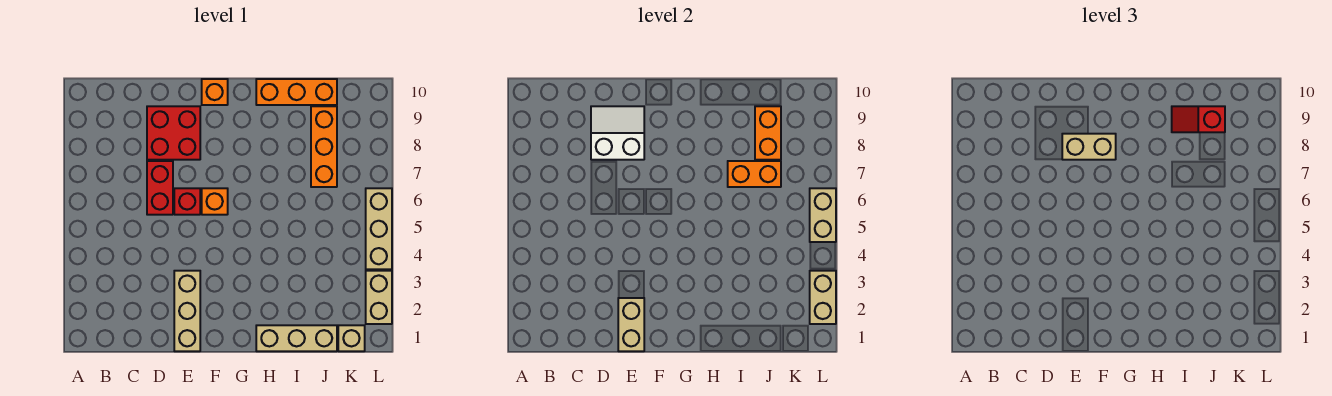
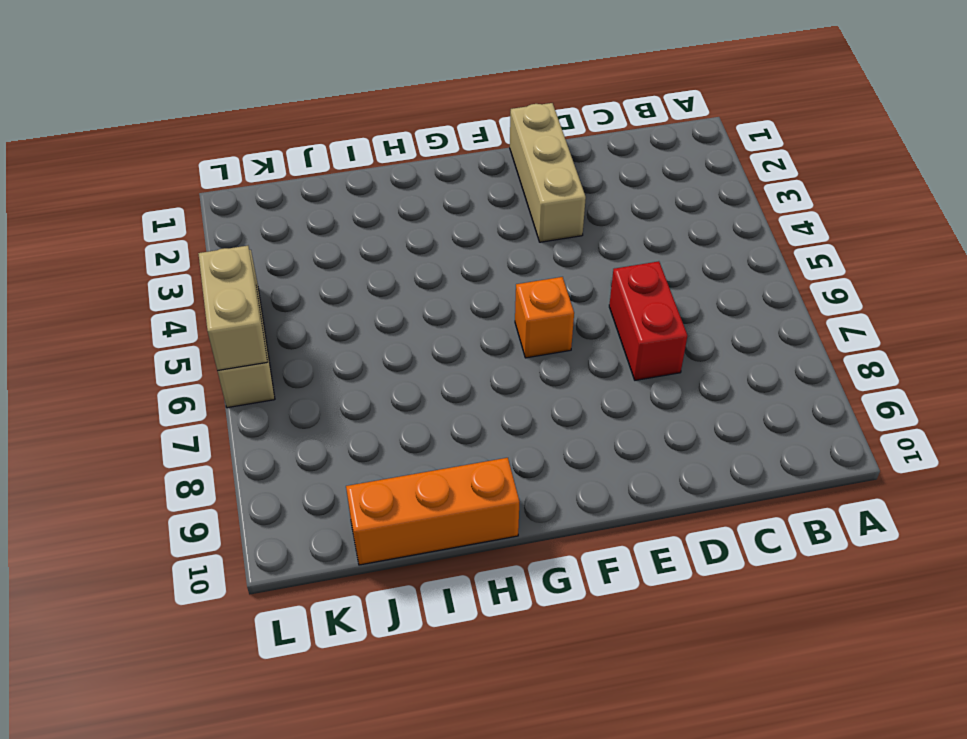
none -> red 2x2 brick [147,106,200,160]
none -> red 1x1 brick [174,188,200,215]
none -> orange 1x1 brick [202,79,228,105]

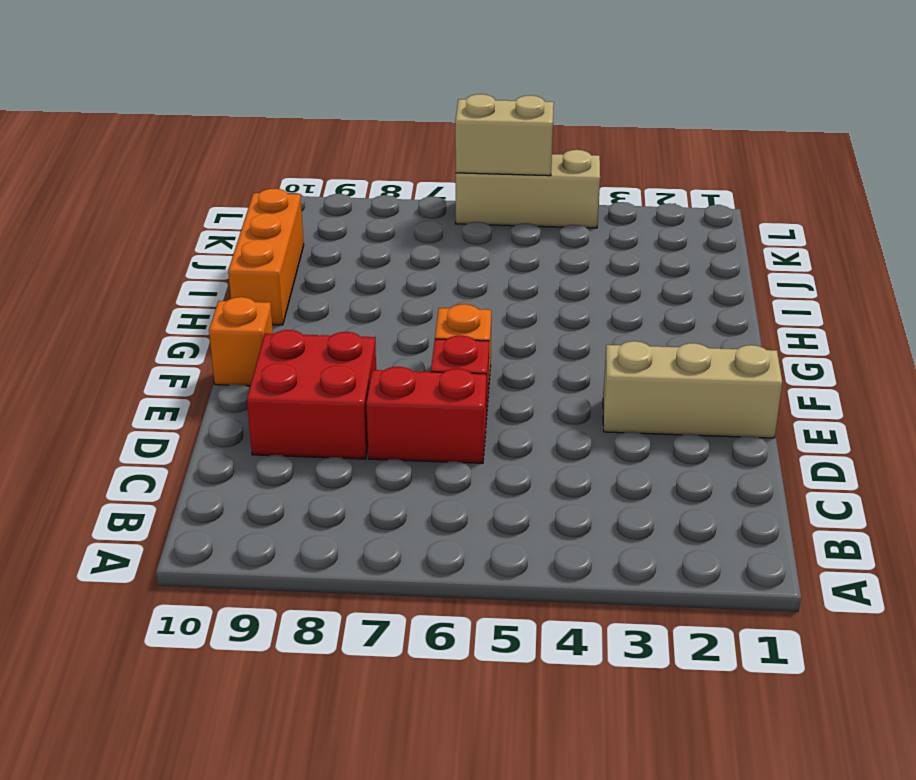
none -> tan 1x3 brick [256,325,337,351]
none -> orange 1x3 brick [311,106,337,187]
none -> tan 1x1 brick [338,325,365,351]

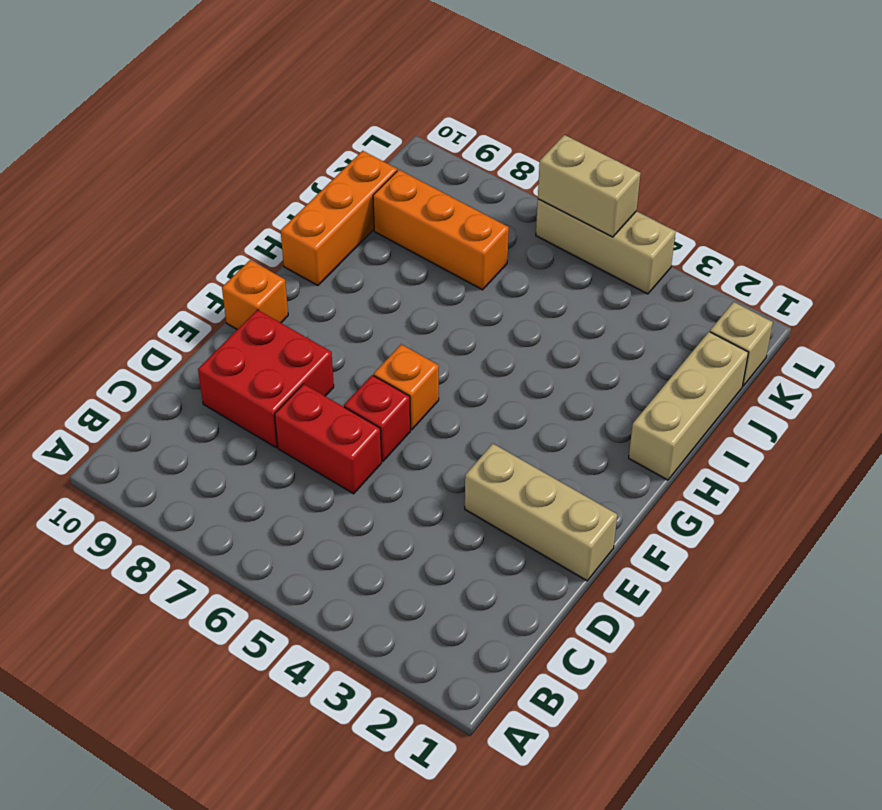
none -> tan 1x2 brick [366,271,392,324]
none -> white 2x2 slope [591,106,644,160]
none -> tan 1x2 brick [618,298,644,351]

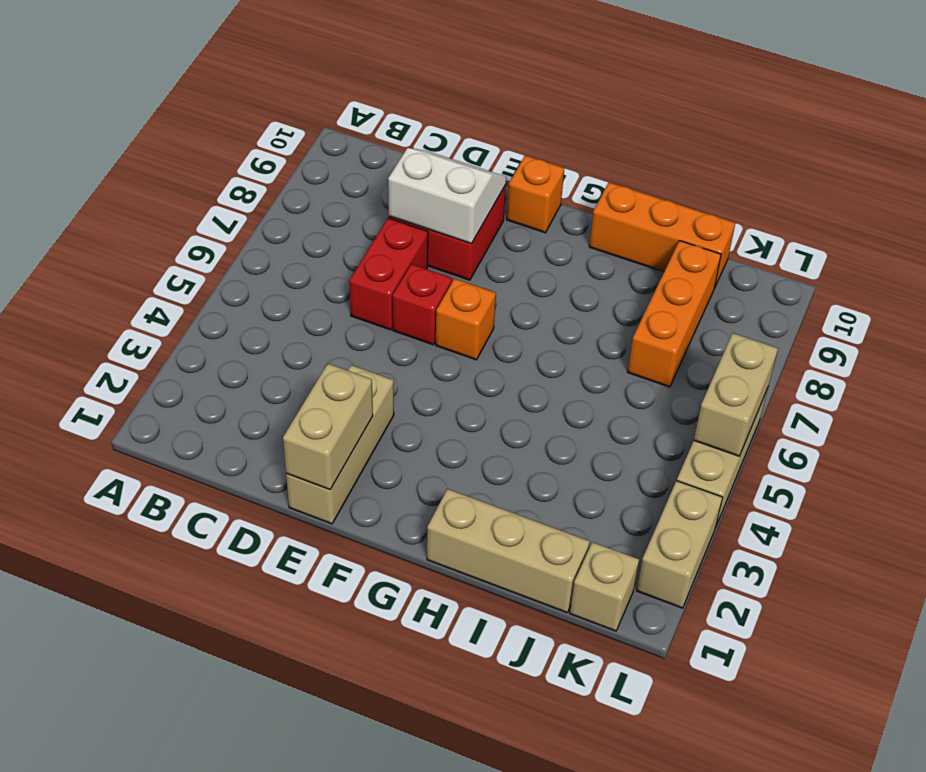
none -> orange 1x2 brick [728,161,781,187]
none -> orange 1x2 brick [755,106,781,160]
none -> tan 1x2 brick [810,271,836,324]

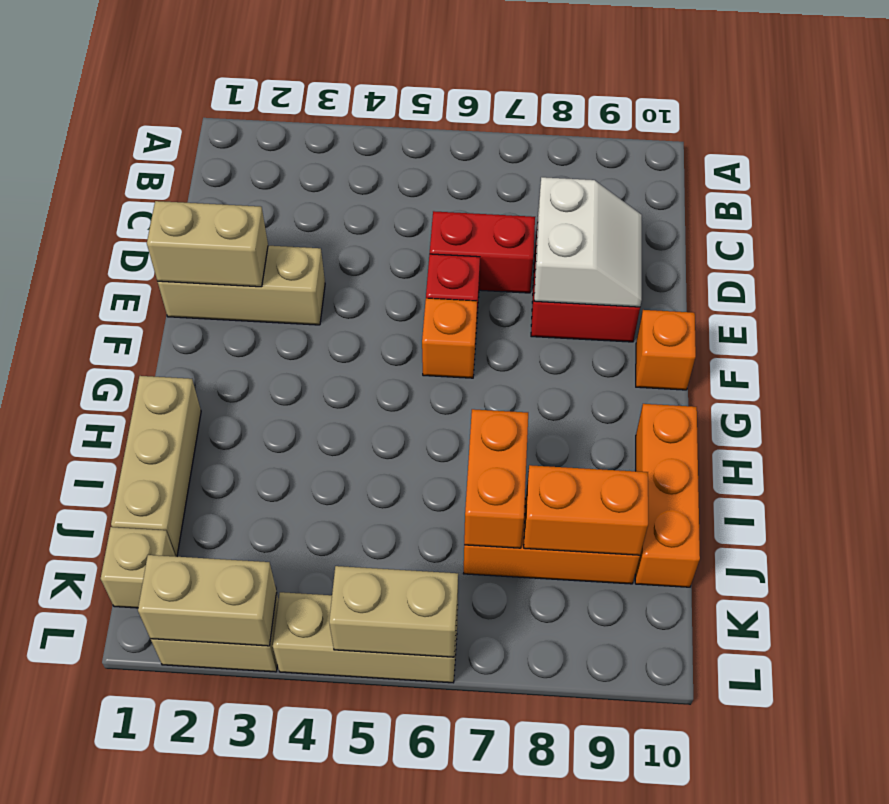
none -> tan 1x2 brick [1062,134,1116,160]
none -> red 1x2 slope [1172,106,1225,132]

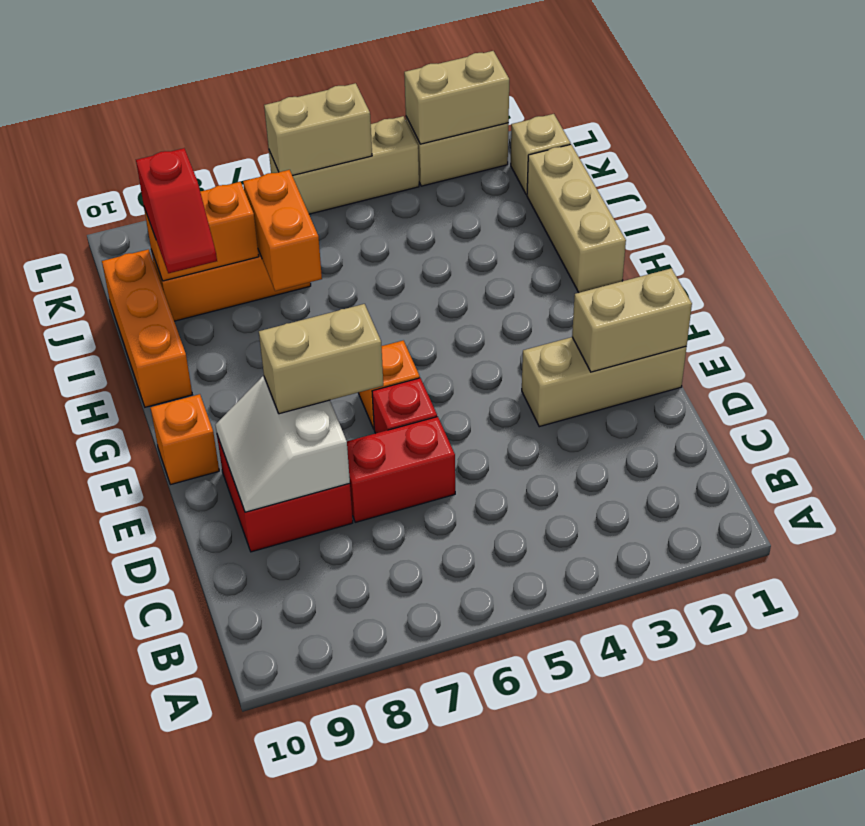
tan 1x2 brick [259,304,383,414] -> tan 1x2 brick turned to [1062,134,1116,160]

